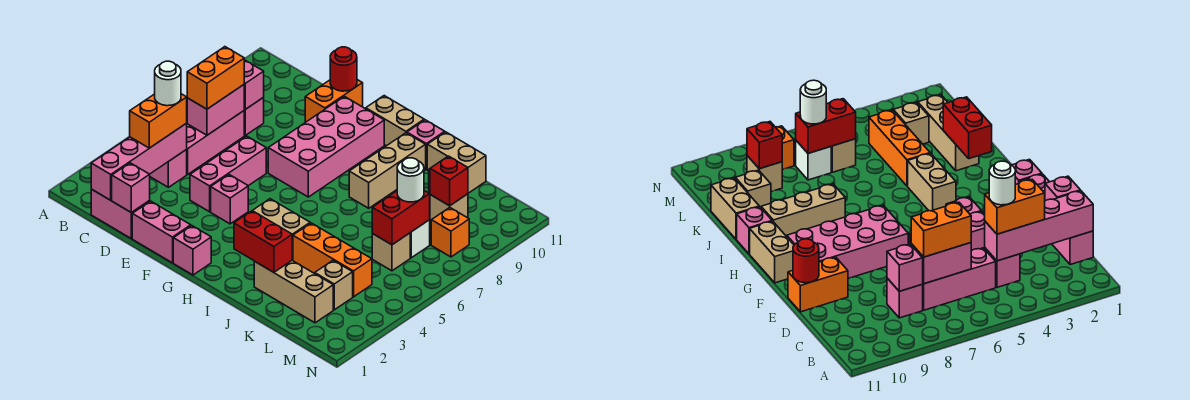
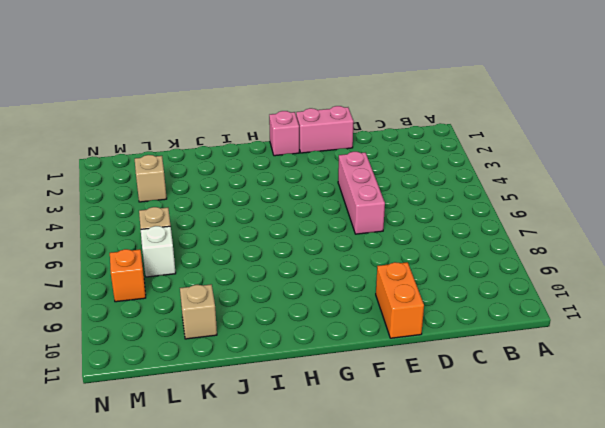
none -> pink 1x2 brick [91,189,150,238]
none -> pink 1x1 brick [150,150,187,187]
none -> pink 1x3 brick [186,111,244,174]
none -> pink 1x1 brick [244,97,264,135]

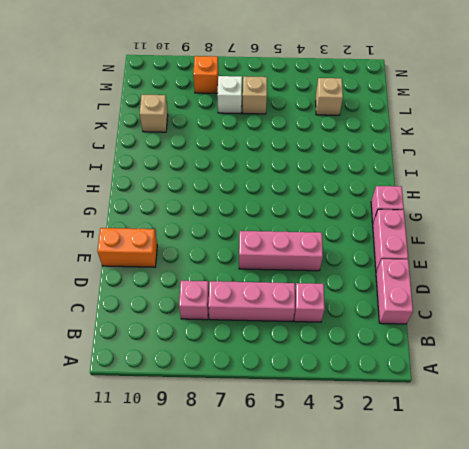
none -> pink 1x1 brick [211,175,248,224]
none -> pink 2x4 brick [268,96,384,197]
none -> tan 1x2 brick [366,96,424,146]
none -> tan 1x2 brick [253,199,310,260]

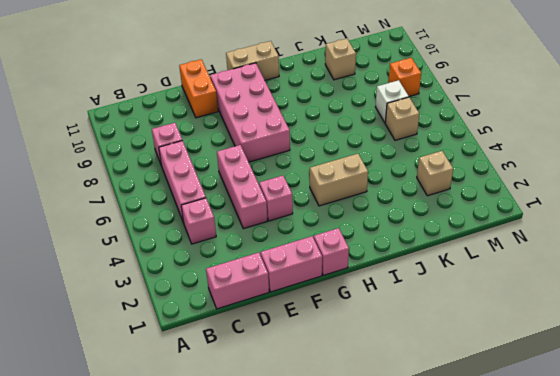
none -> tan 1x3 brick [349,133,426,208]
none -> pink 1x1 brick [407,120,445,169]
none -> tan 1x3 brick [254,261,333,323]
none -> orange 1x3 brick [293,223,372,297]

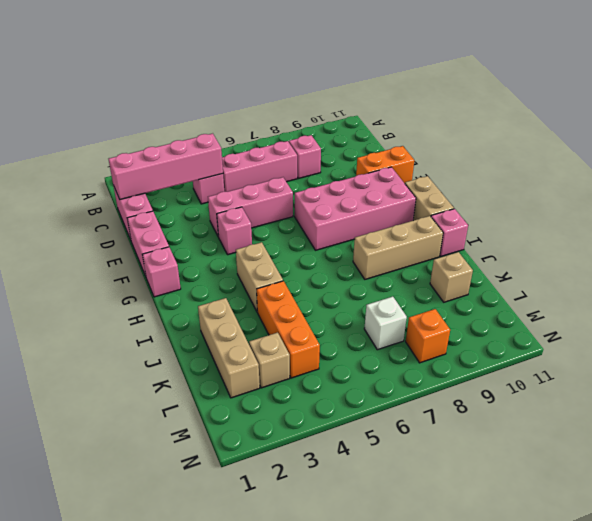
none -> tan 1x2 brick [427,132,486,193]
none -> tan 1x1 brick [372,233,410,271]
none -> tan 1x1 brick [430,194,468,221]
none -> pink 1x2 brick [187,85,244,135]

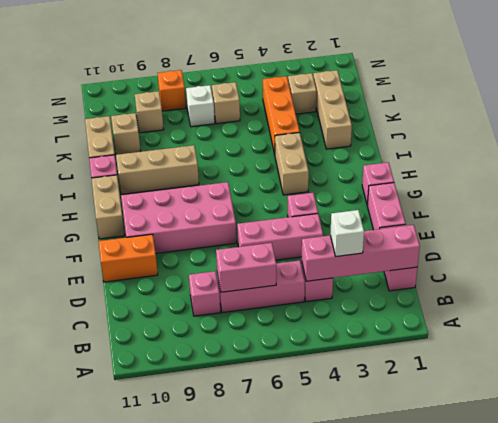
white 1x1 brick [330,210,364,257] -> orange 1x2 brick [130,94,187,148]
none -> pink 1x1 brick [244,60,264,109]
none -> pink 1x1 brick [112,163,150,213]
none -> red 1x1 round brick [330,47,357,91]
none -> red 1x2 brick [234,211,292,272]

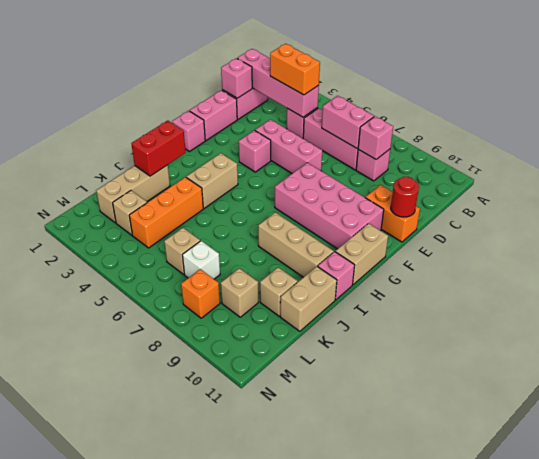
none -> red 1x2 brick [372,191,430,245]
none -> red 1x1 brick [430,156,468,206]
none -> orange 1x2 brick [187,47,244,109]
none -> white 1x1 round brick [397,158,424,202]

